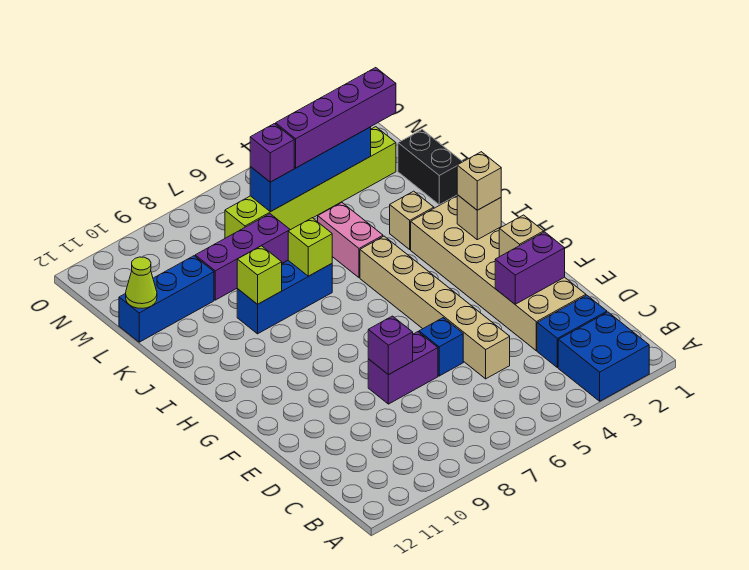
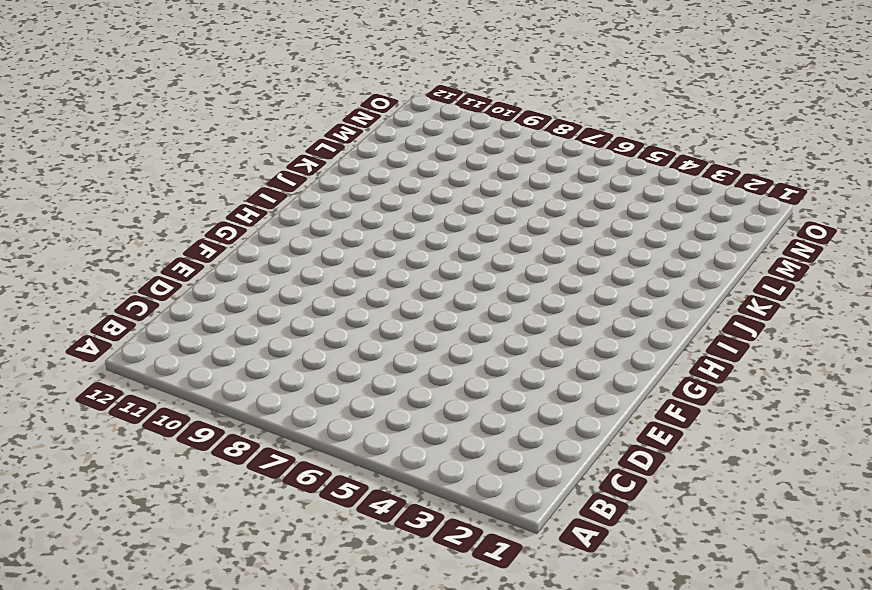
none -> blue 2x2 brick [558,312,649,401]
none -> blue 1x2 brick [537,295,607,368]
none -> tan 2x6 brick [411,196,586,351]

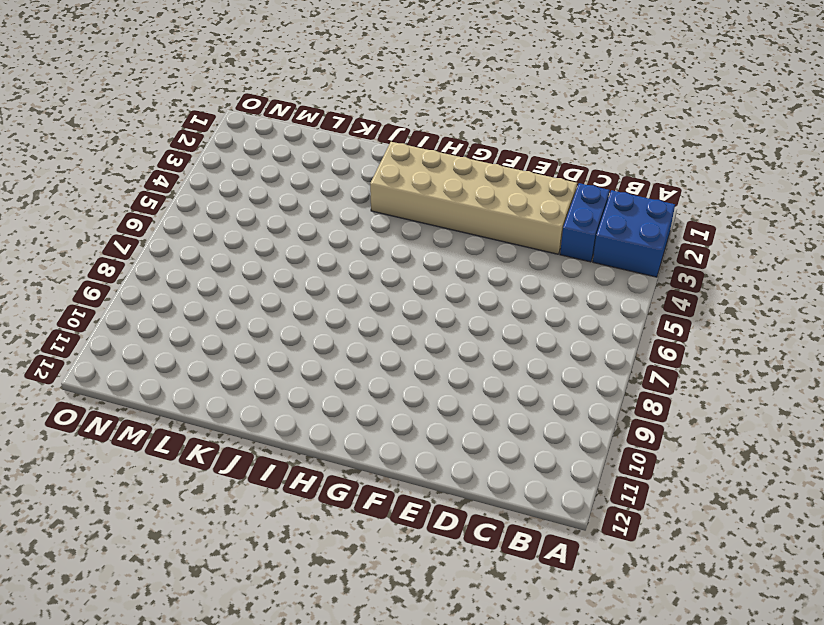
none -> tan 1x6 brick [360,236,510,379]
none -> blue 1x1 brick [419,318,463,376]
none -> purple 1x2 brick [368,332,438,404]

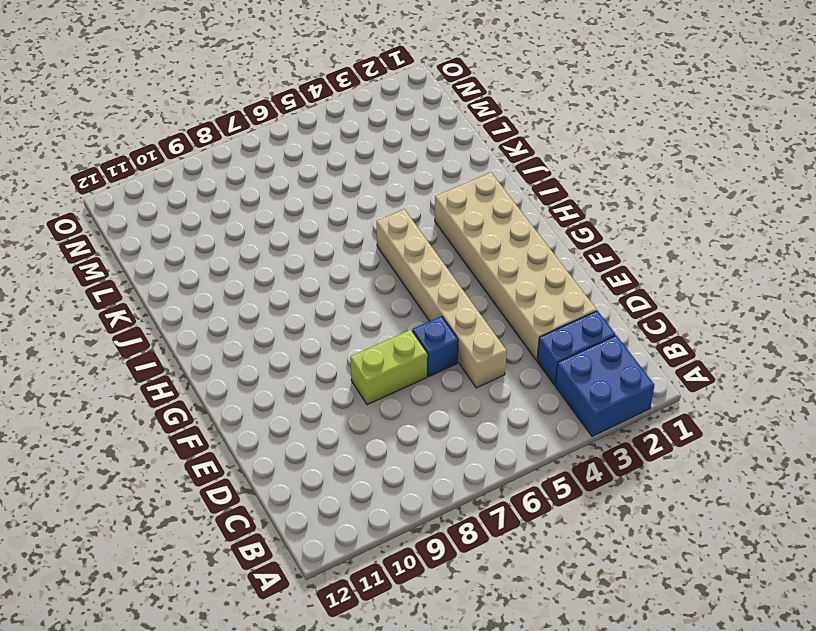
lime 1x2 brick [350,330,427,405] -> purple 1x2 brick [368,332,438,404]
none -> tan 1x1 brick [390,191,434,249]
none -> pink 1x2 brick [318,203,383,278]
none -> blue 1x3 brick [237,261,332,334]

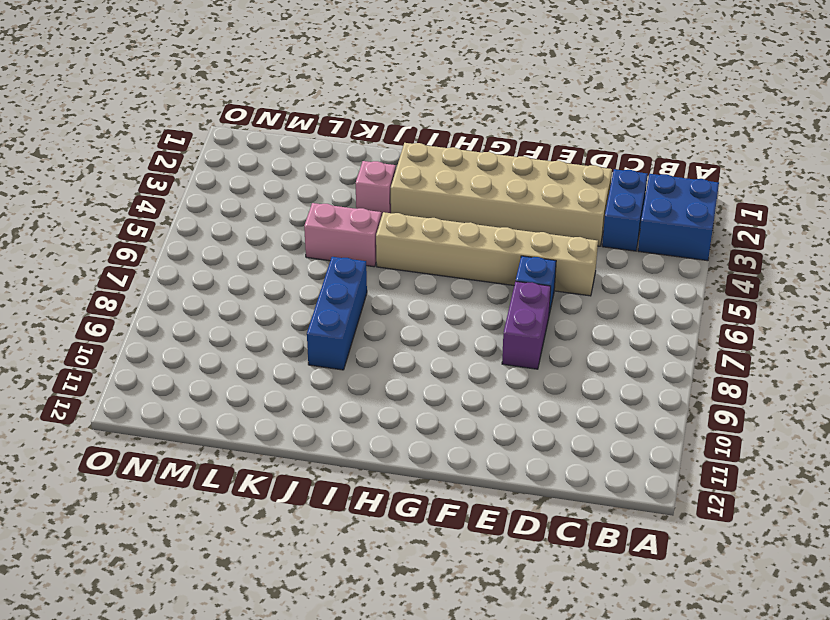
pink 1x1 brick [356,161,396,217] -> tan 1x1 brick [390,191,434,249]
none -> black 1x2 brick [398,130,463,205]
none -> purple 1x3 brick [195,214,290,300]
none -> blue 1x3 brick [119,256,214,342]

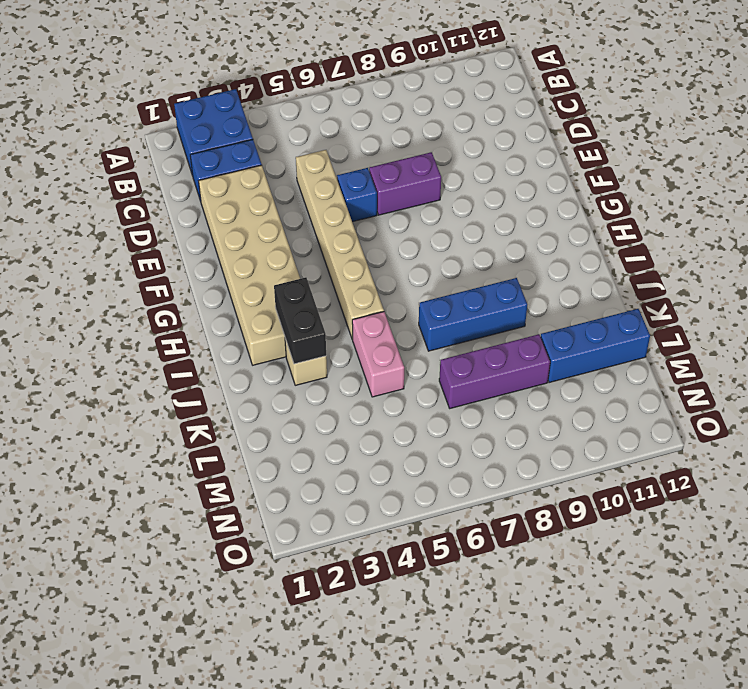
black 1x2 brick [274,277,326,364] -> black 1x2 brick moved to [398,130,463,205]
none -> lime 1x6 brick [225,127,396,238]
none -> purple 1x2 brick [495,232,565,304]
none -> purple 1x1 brick [368,316,413,375]

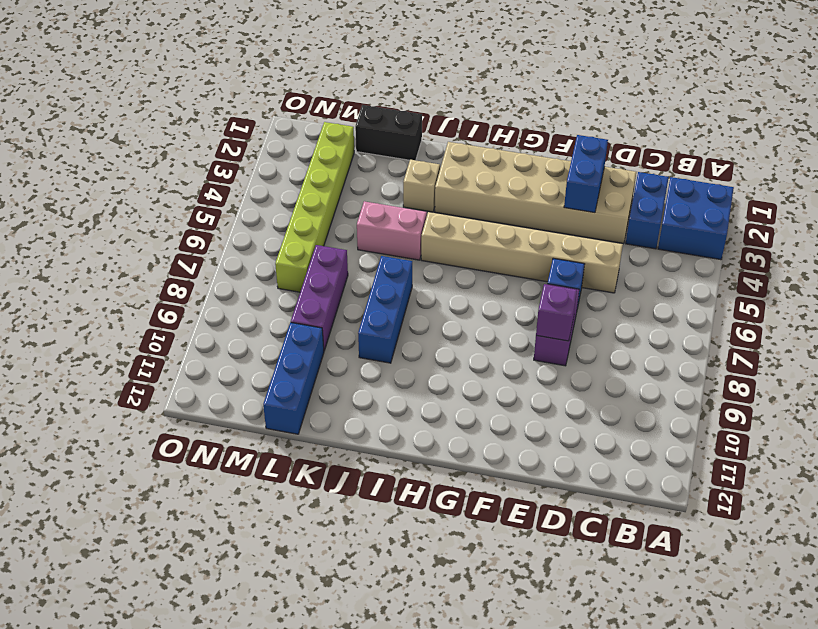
blue 1x2 brick [564,135,608,213] -> purple 1x2 brick [495,232,565,304]
none -> tan 1x1 brick [499,215,544,257]
none -> tan 1x1 brick [457,195,501,240]
none -> lime 1x1 brick [288,218,332,276]

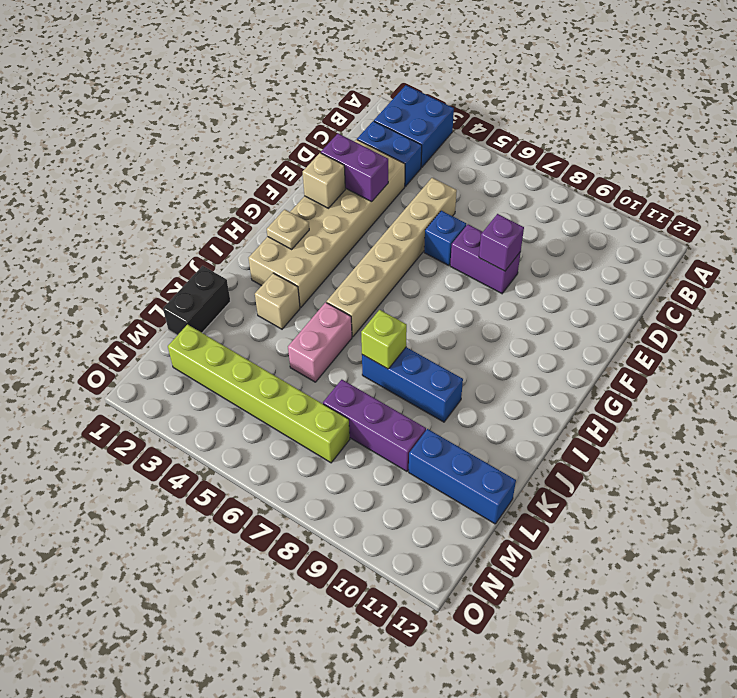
tan 1x1 plate [267,209,309,249] -> tan 1x1 brick [457,195,501,240]
none -> lime 1x1 brick [237,246,282,304]
none -> lime 1x1 cone [126,257,157,308]
none -> blue 1x4 brick [250,127,371,212]

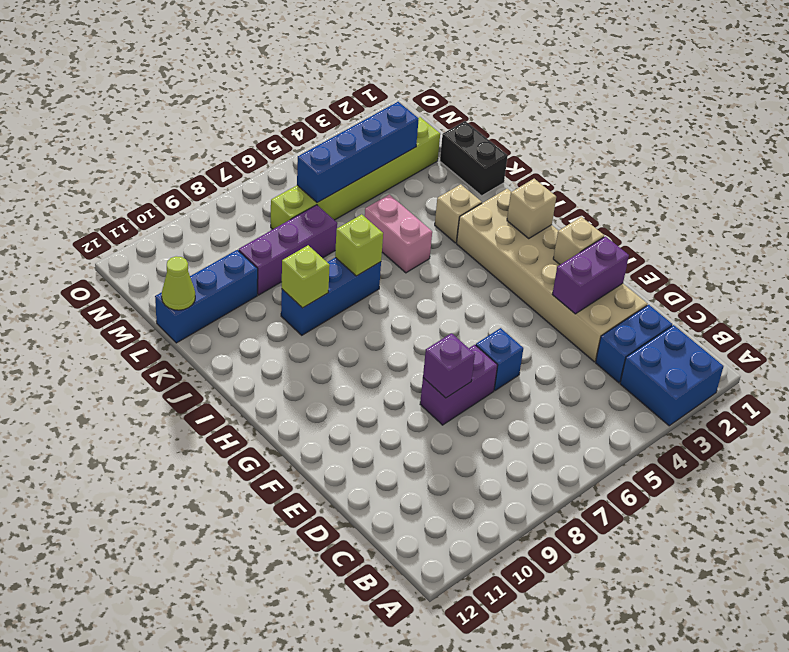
none -> tan 1x6 brick [360,236,510,379]
none -> tan 1x1 brick [457,152,501,210]
none -> purple 1x4 brick [276,68,396,168]

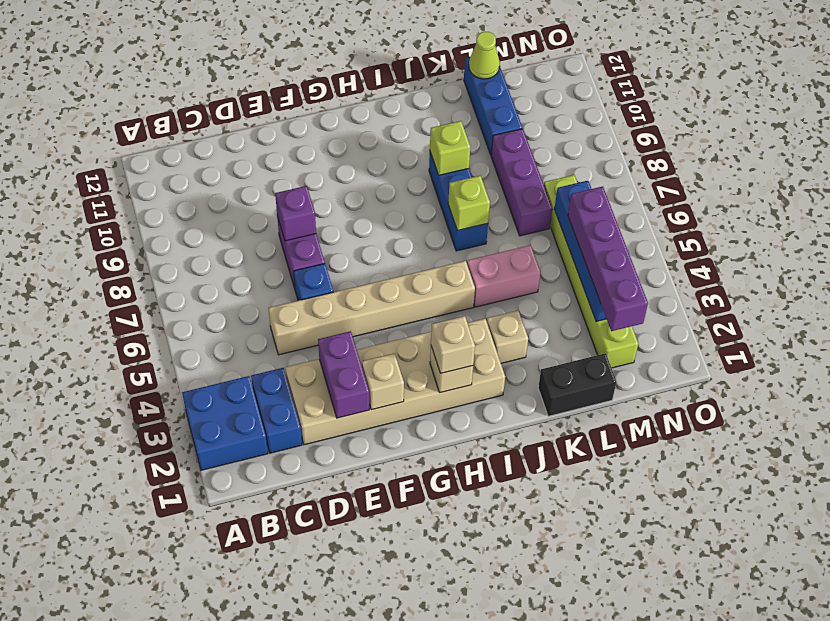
none -> purple 1x1 brick [250,124,294,182]

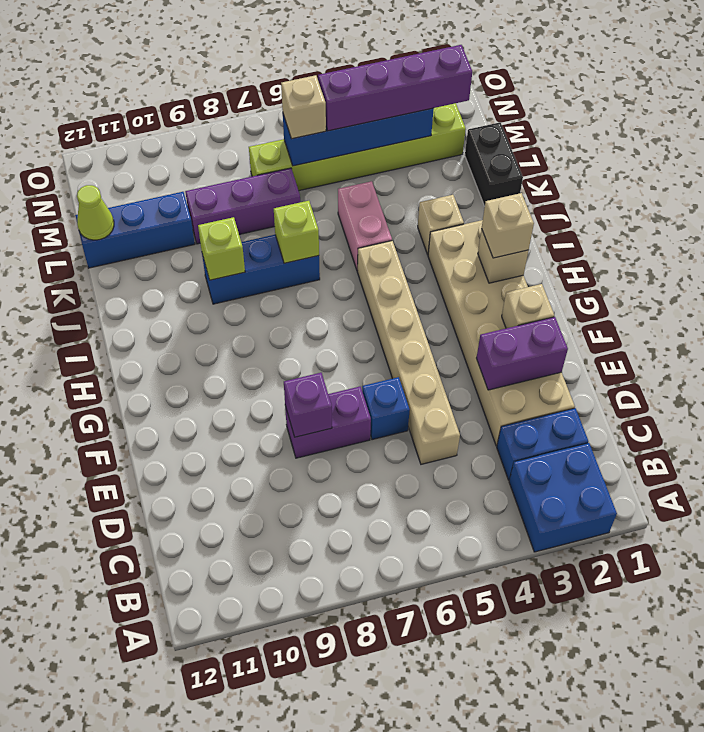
tan 1x1 brick [281,75,326,139] -> purple 1x1 brick [250,124,294,182]

